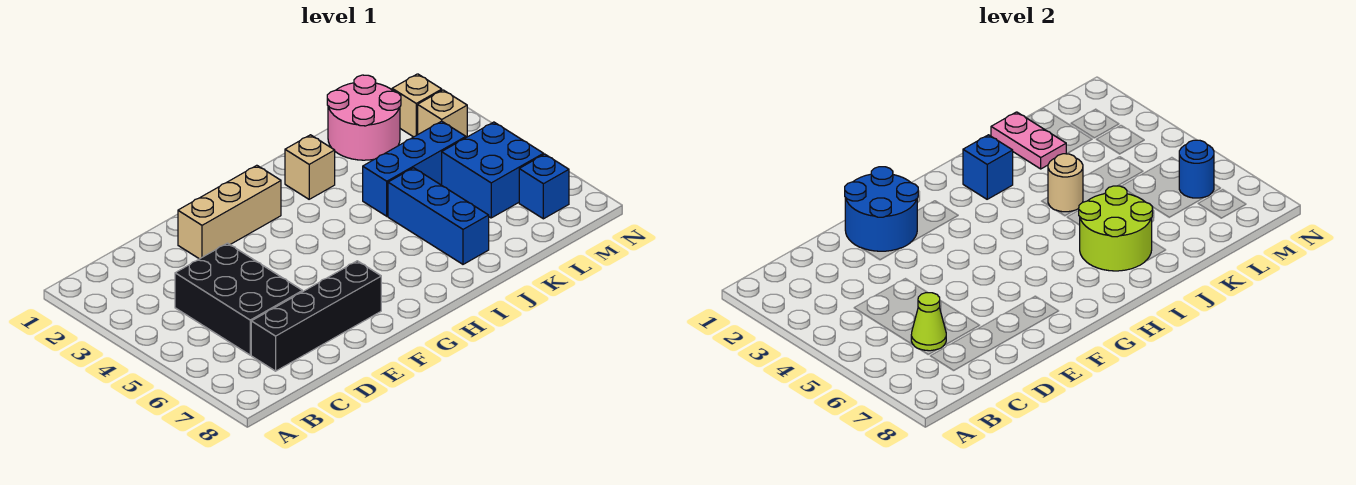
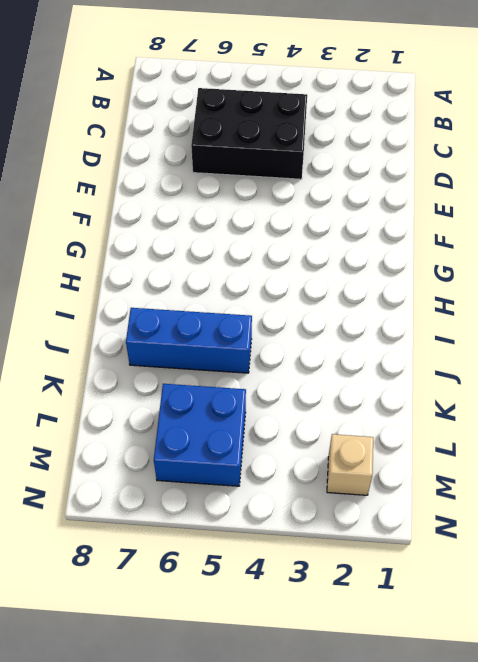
none -> black 1x4 brick [251,261,381,371]
none -> tan 1x3 brick [178,165,281,259]
none -> tan 1x1 brick [285,135,335,199]

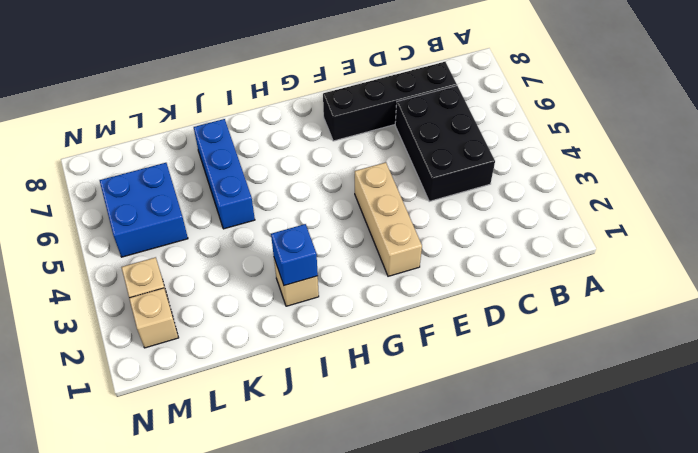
tan 1x3 brick [355,162,422,276] -> tan 1x3 brick turned to [178,165,281,259]
none -> blue 1x3 brick [363,121,466,216]
none -> pink 2x2 round brick [327,75,401,160]
none -> blue 1x1 brick [519,154,569,219]

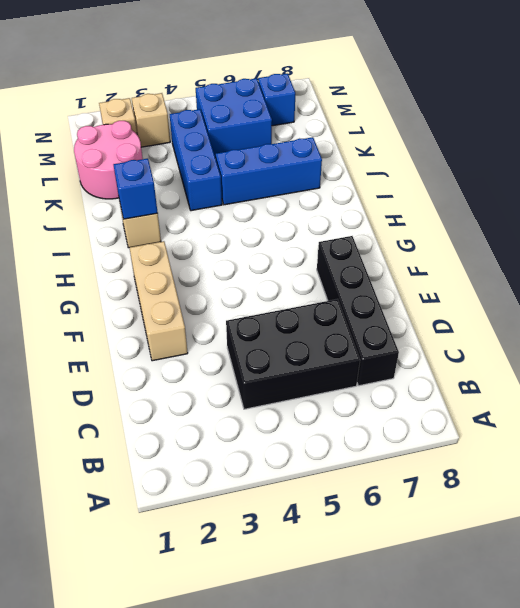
none -> lime 1x1 cone [911,293,946,351]
none -> blue 2x2 round brick [845,167,918,251]
none -> lime 2x2 round brick [1079,186,1153,271]

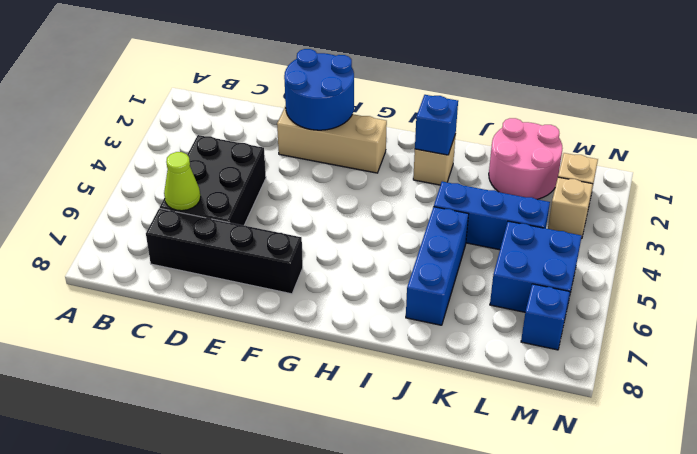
none -> lime 2x2 round brick [1079,186,1153,271]
none -> tan 1x1 round brick [1048,154,1083,212]
none -> pink 1x2 plate [991,112,1066,169]

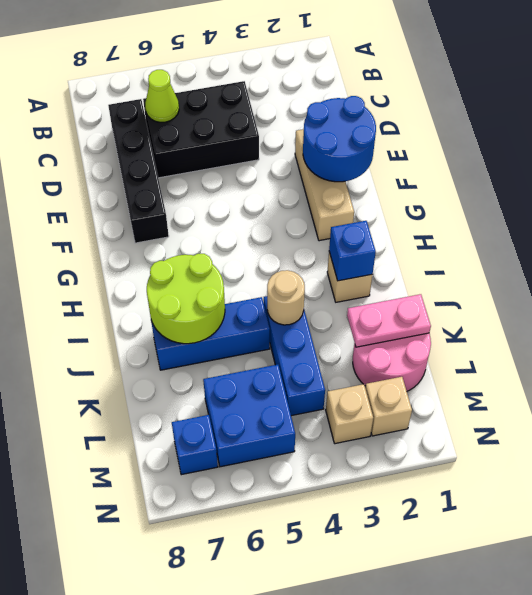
none -> blue 1x1 round brick [1179,140,1214,198]

